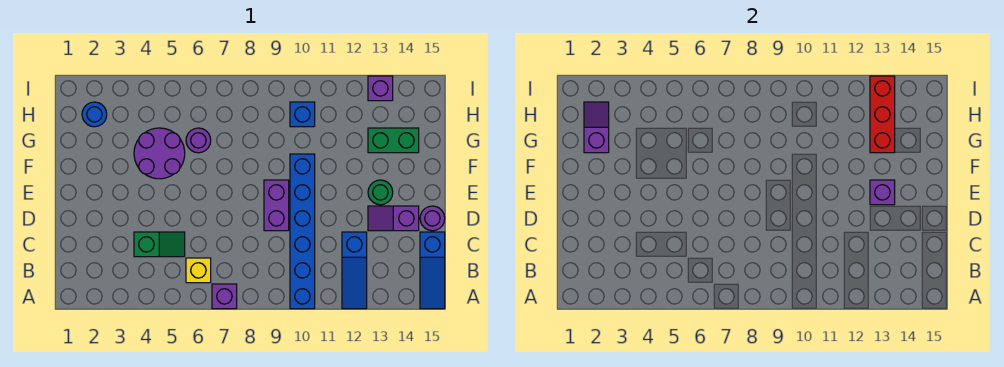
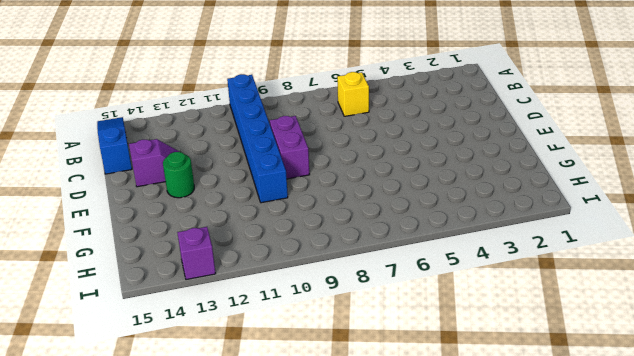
none -> purple 1x1 brick [212,284,237,309]
none -> blue 1x3 slope [342,232,367,309]
none -> green 1x2 slope [134,232,185,257]

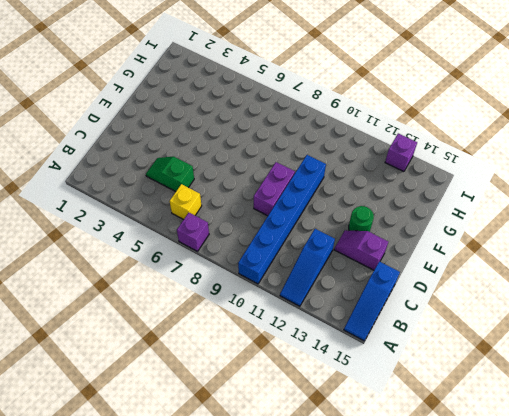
green 1x2 slope [146,157,194,192] -> green 1x2 slope turned to [134,232,185,257]
none -> purple 1x1 round brick [420,206,445,231]
none -> purple 2x2 round brick [134,128,185,179]
none -> purple 1x1 round brick [186,128,211,153]

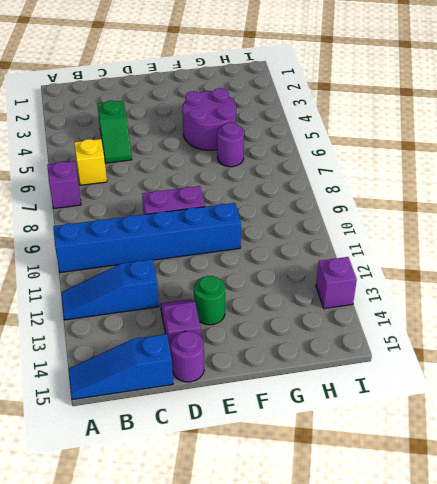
none -> green 1x2 brick [368,128,419,153]
none -> blue 1x1 round brick [82,102,107,127]
none -> blue 1x1 brick [290,102,315,127]

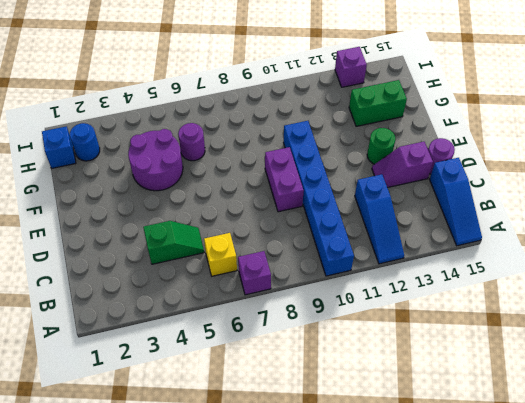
blue 1x1 brick [42,126,76,168] -> blue 1x1 brick moved to [290,102,315,127]
none -> purple 1x1 brick [870,180,895,205]
none -> purple 1x2 slope [584,102,609,153]
none -> red 1x3 brick [870,76,895,153]

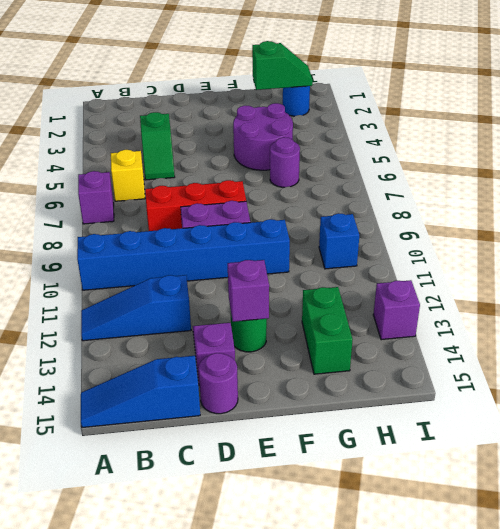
red 1x3 brick [145,180,246,231] -> red 1x3 brick moved to [870,76,895,153]
green 1x2 slope [252,41,313,90] -> purple 1x2 slope [584,102,609,153]

